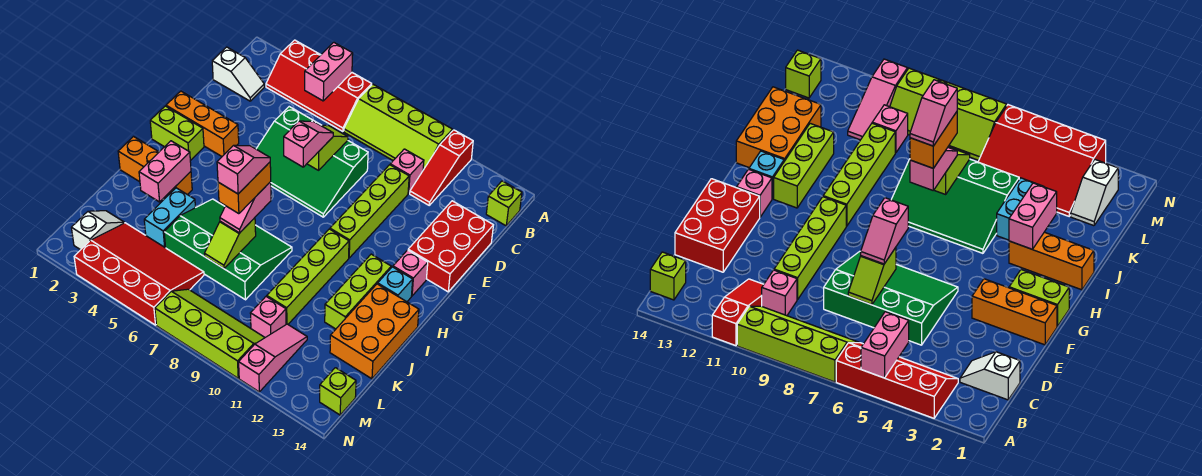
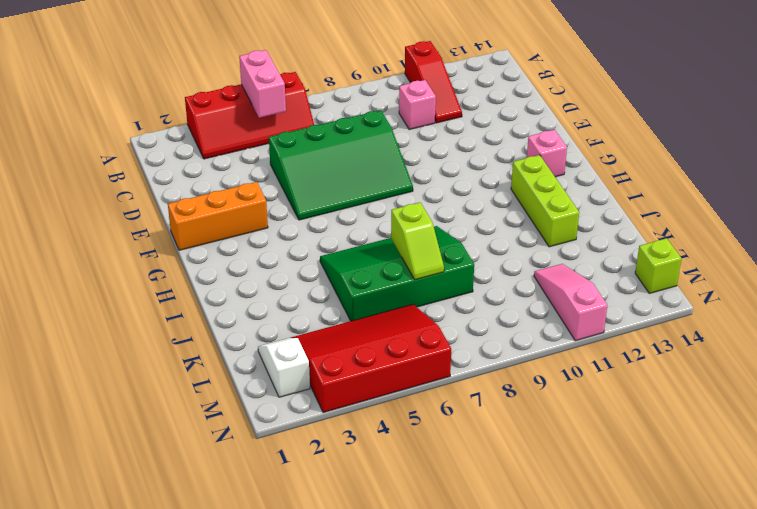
none -> lime 2x4 slope [344,84,453,170]
none -> lime 1x1 brick [486,181,522,226]
none -> white 1x2 slope [212,47,264,101]
none -> lime 1x4 brick [330,165,409,258]

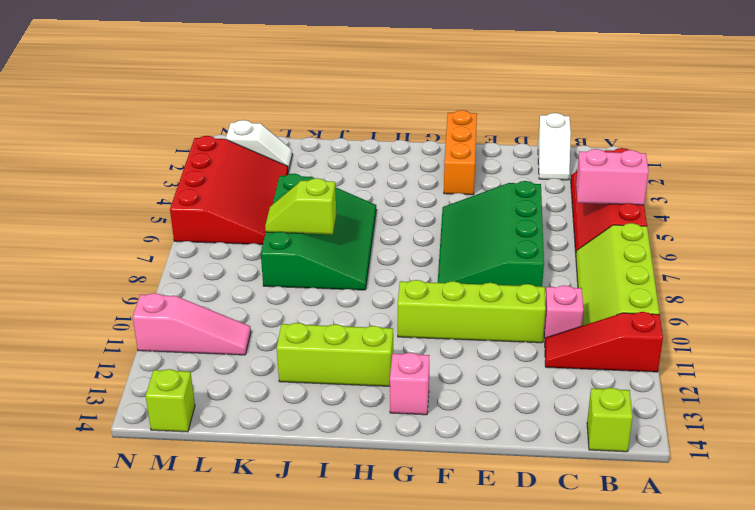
none -> red 2x3 brick [408,201,493,292]
none -> lime 1x2 brick [150,106,204,161]
none -> lime 1x4 brick [267,229,349,324]
none -> cyan 1x1 brick [378,267,413,302]

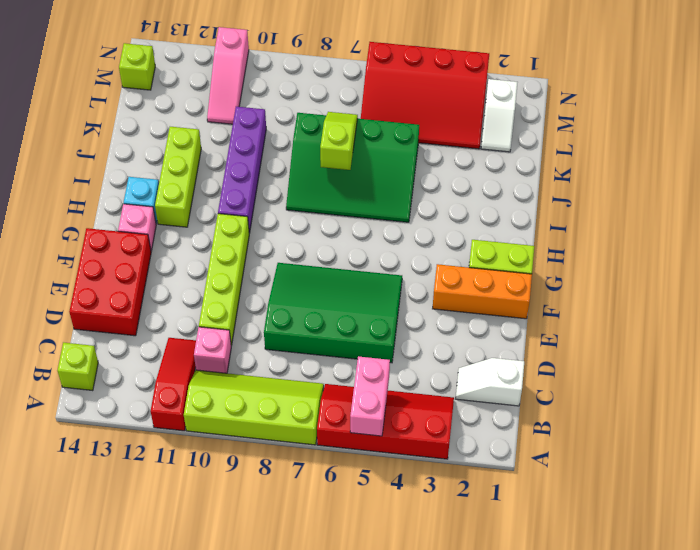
purple 1x4 brick [218,107,266,233] -> lime 1x4 brick [267,229,349,324]
none -> orange 1x3 brick [118,137,192,198]
none -> orange 2x3 brick [330,284,419,379]
none -> cyan 1x2 brick [144,188,195,248]
none -> pink 1x1 brick [250,296,286,337]

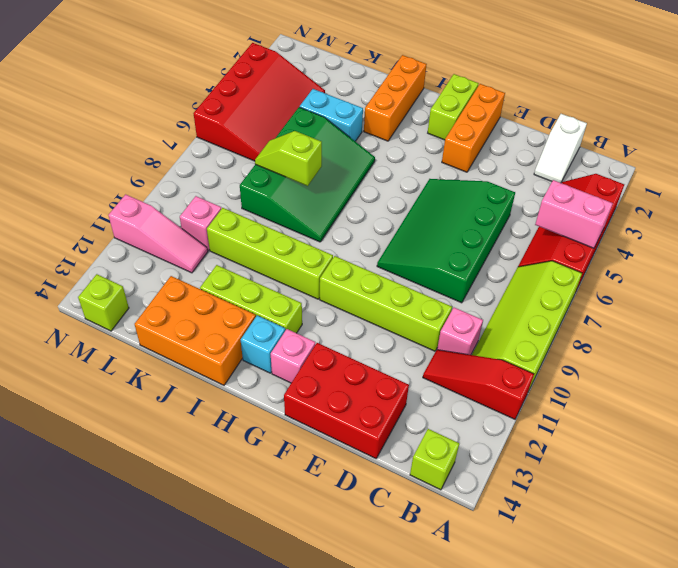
none -> white 1x2 slope [71,211,124,250]
none -> lime 2x4 slope [155,289,265,378]
none -> lime 1x2 slope [307,125,348,170]
none -> pink 1x2 brick [139,141,191,202]

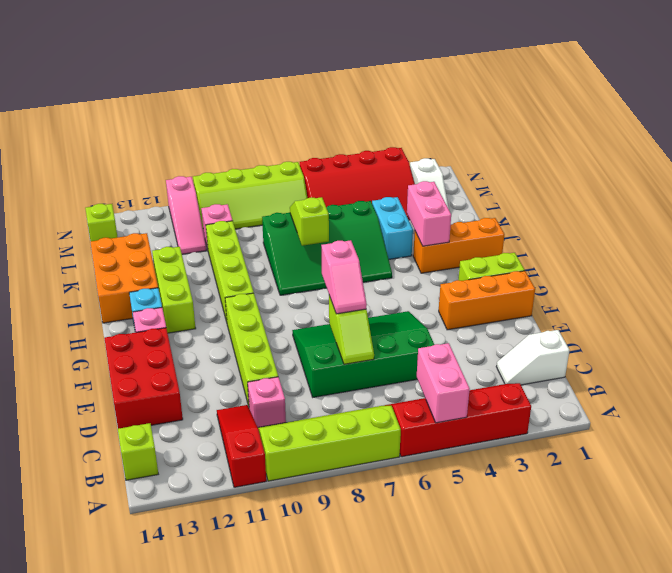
none -> pink 1x2 slope [220,182,271,233]
none -> orange 1x2 brick [218,162,271,214]
none -> pink 1x2 slope [217,145,270,194]

